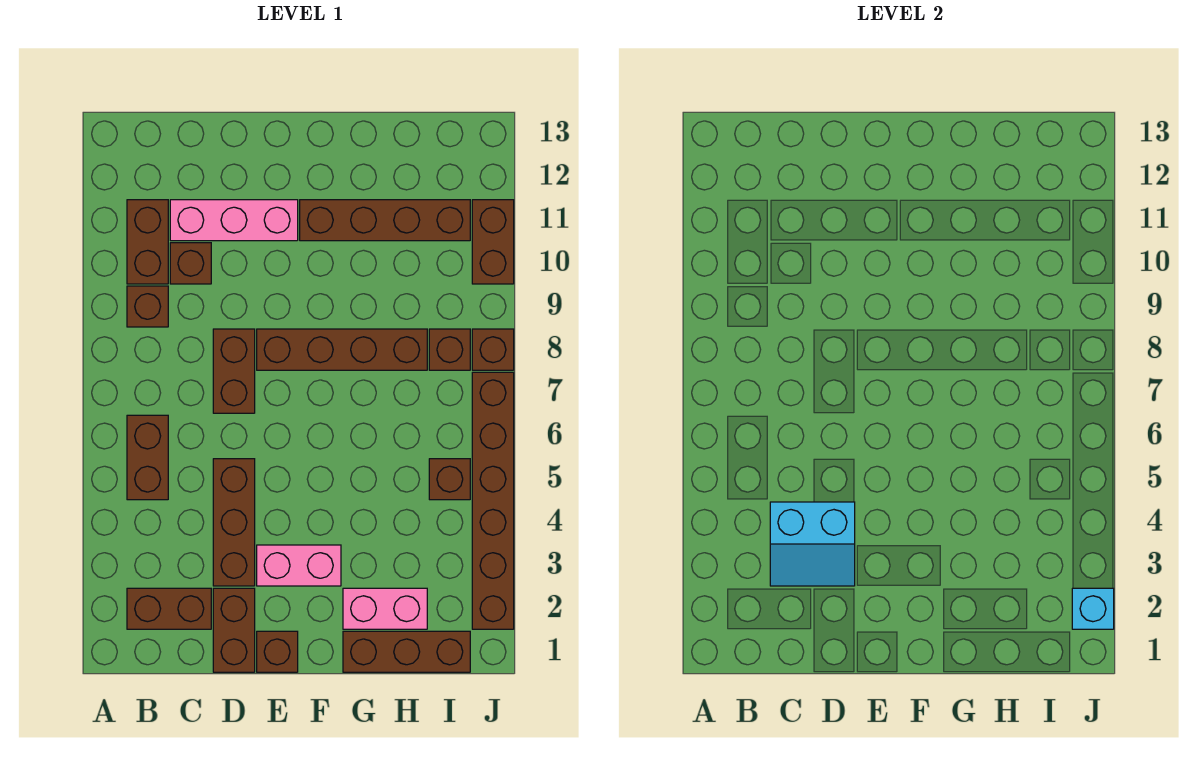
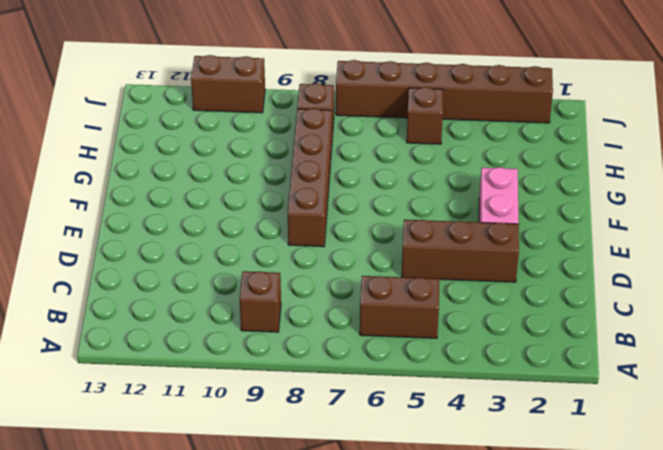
none -> brown 1x2 brick [127,588,211,629]
none -> brown 1x2 brick [127,200,168,284]
none -> brown 1x1 brick [170,243,211,284]

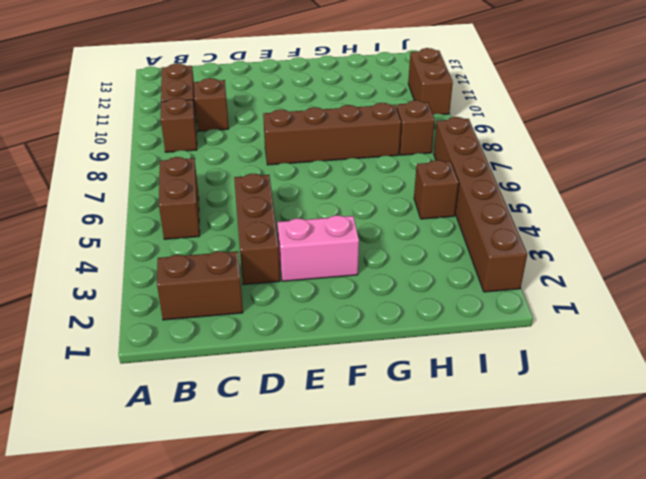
none -> pink 1x3 brick [170,200,298,241]
none -> brown 1x2 brick [213,588,255,672]
none -> brown 1x2 brick [213,329,255,413]

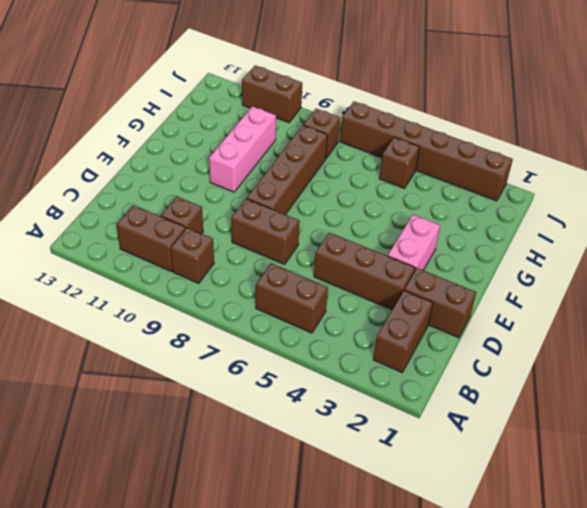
pink 1x3 brick [209,106,276,192] -> pink 1x3 brick moved to [170,200,298,241]
none -> brown 1x1 brick [257,631,298,672]
none -> brown 1x4 brick [300,200,470,241]
none -> brown 1x3 brick [343,631,470,672]

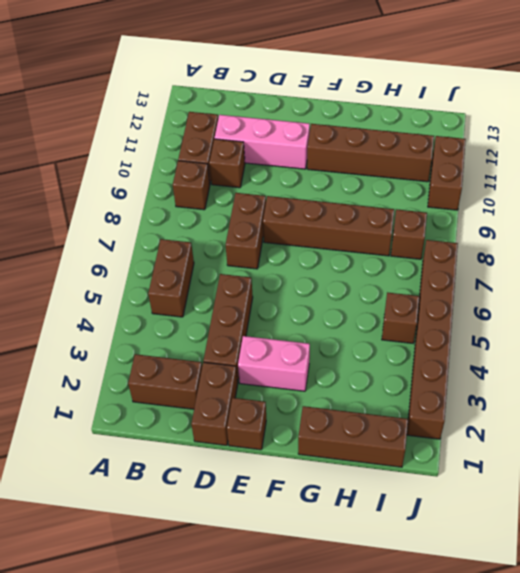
none -> pink 1x2 brick [343,588,427,629]
none -> brown 1x1 brick [472,329,514,370]
none -> cyan 2x2 slope [770,502,855,586]

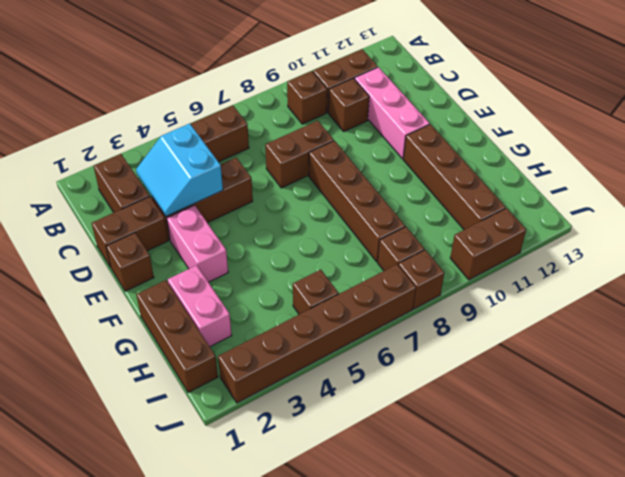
none -> cyan 1x1 brick [1072,588,1114,629]

